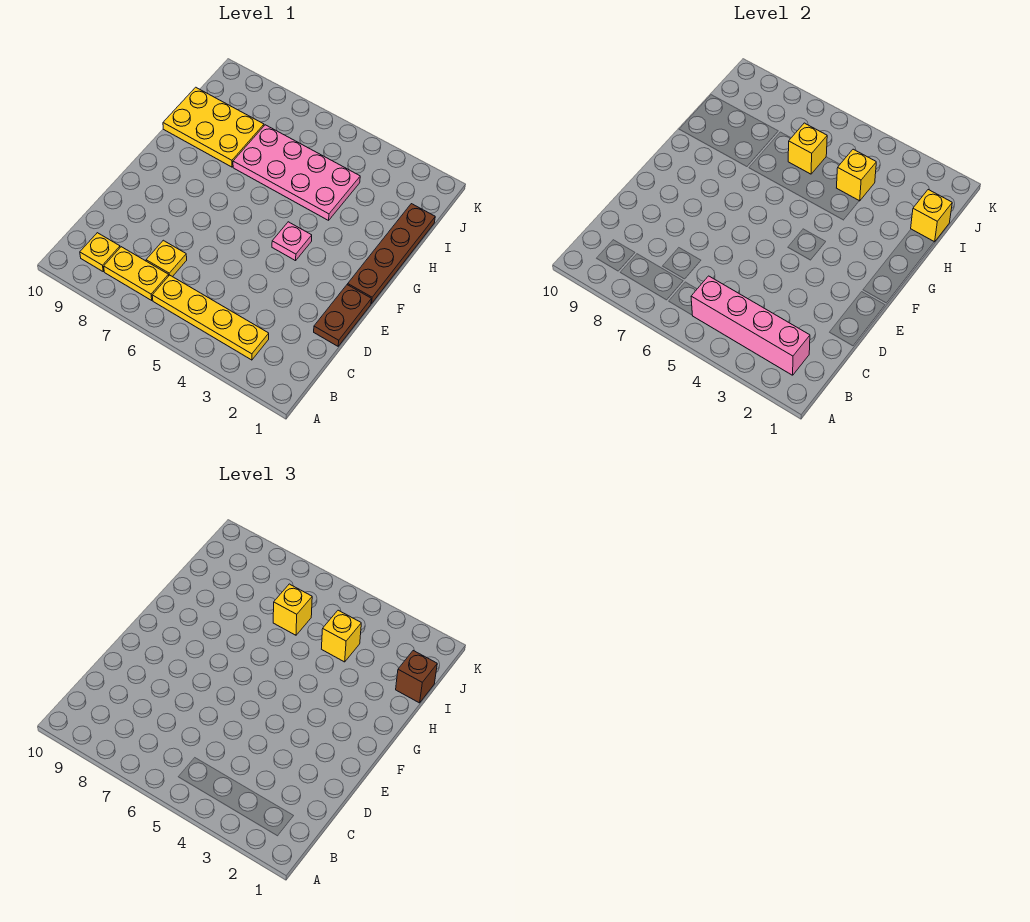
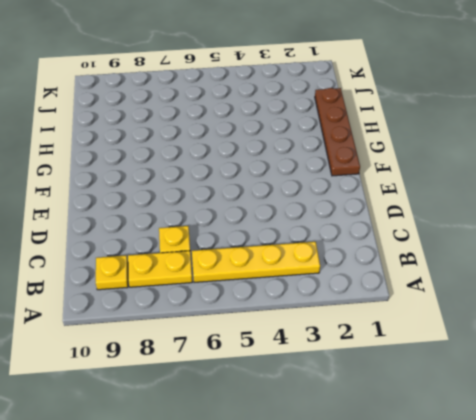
none -> brown 1x2 plate [314,285,371,346]
none -> pink 1x1 plate [272,222,312,261]
none -> pink 2x4 plate [233,125,360,220]

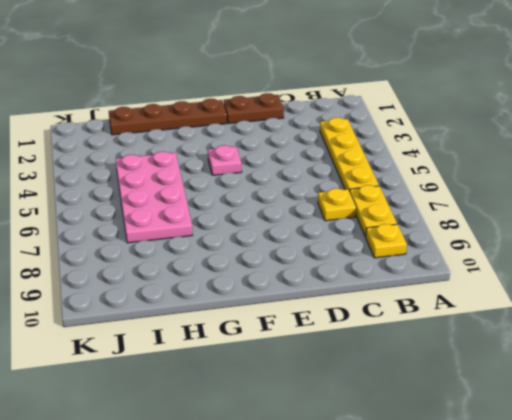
none -> yellow 2x3 plate [163,87,264,167]
none -> pink 1x4 brick [691,276,810,375]
none -> yellow 1x1 brick [911,190,952,242]

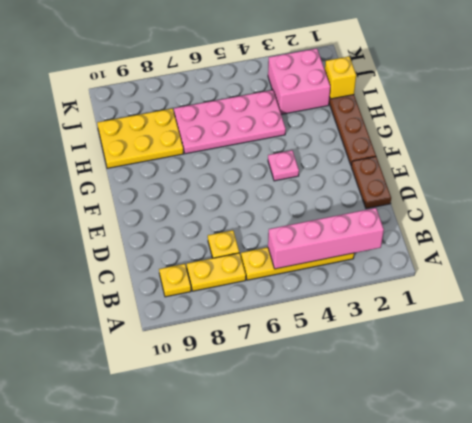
pink 2x2 brick [268,49,330,114] -> none
none -> yellow 1x1 brick [837,149,876,201]
none -> yellow 1x1 brick [788,123,827,174]
none -> brown 1x1 brick [396,651,437,703]

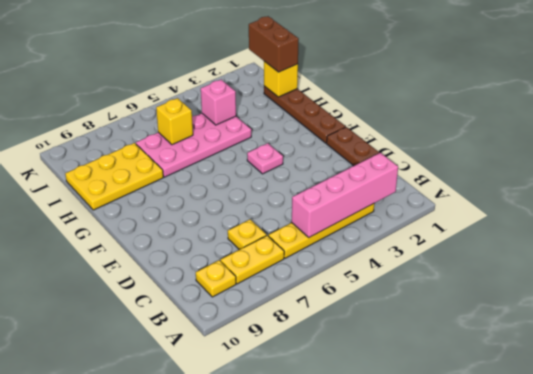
brown 1x2 brick [249,16,299,72] -> brown 1x1 brick [396,651,437,703]
pink 1x1 brick [201,80,236,125] -> yellow 1x1 brick [837,149,876,201]
none -> yellow 1x1 brick [322,610,361,662]
none -> yellow 1x1 brick [273,584,312,635]

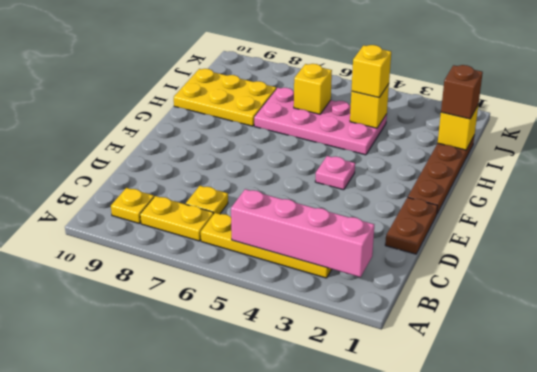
none -> yellow 1x1 brick [273,584,312,635]

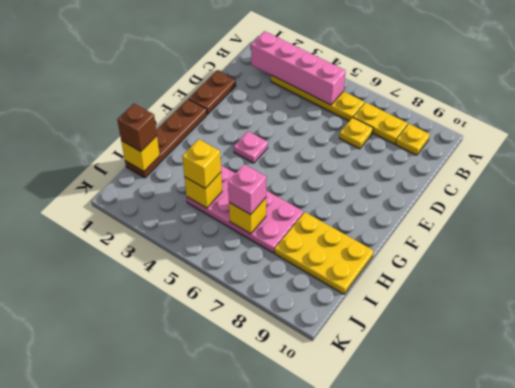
pink 1x1 brick [228,164,266,215] -> yellow 1x1 brick [273,584,312,635]

